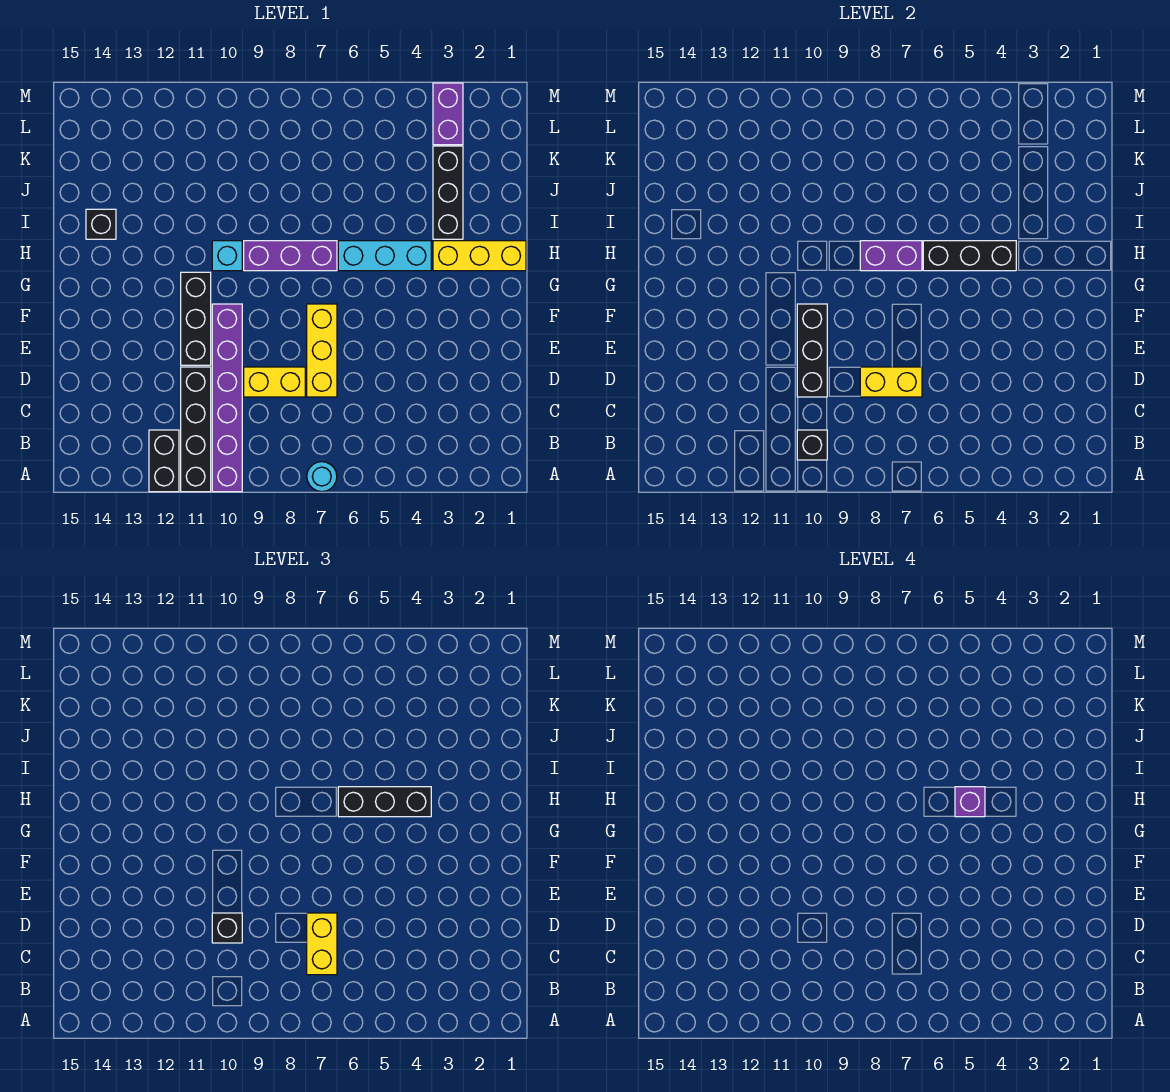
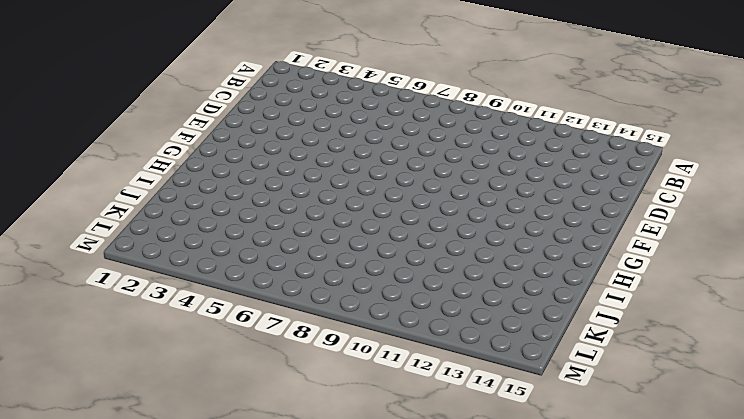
none -> cyan 1x1 round brick [307,462,337,492]
none -> purple 1x6 brick [212,304,242,492]
none -> black 1x4 brick [181,367,211,492]

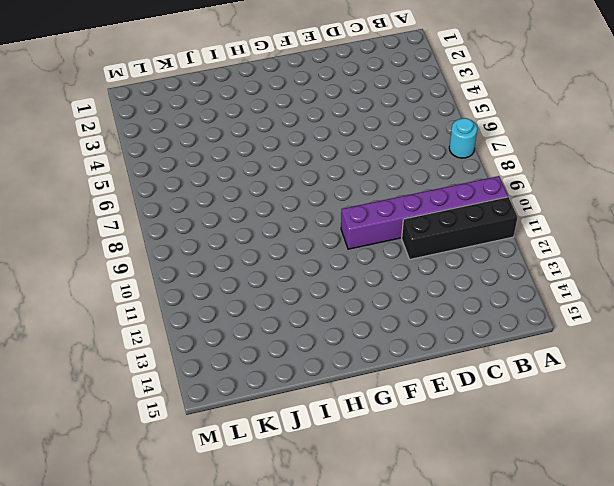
none -> black 1x2 brick [149,430,179,492]
none -> yellow 1x3 brick [307,304,337,397]
none -> yellow 1x2 brick [244,367,305,397]

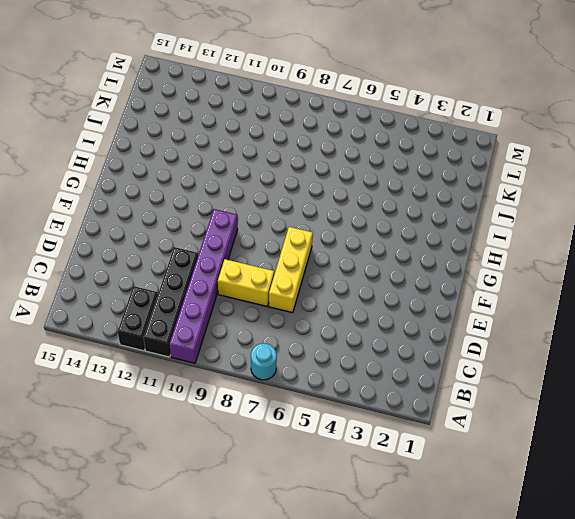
none -> black 1x3 brick [181,272,211,365]
none -> yellow 1x3 brick [433,241,526,271]
none -> cyan 1x3 brick [338,241,431,271]

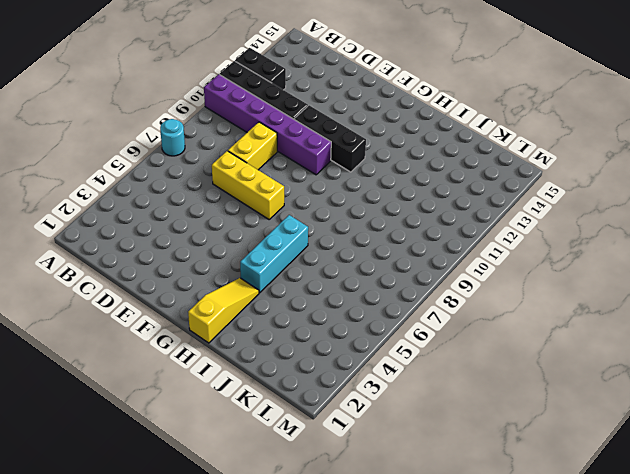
yellow 1x3 slope [188,278,259,343] -> yellow 1x3 brick [433,241,526,271]
none -> purple 1x3 brick [244,241,337,271]
none -> cyan 1x1 brick [212,241,242,271]
none -> black 1x3 brick [433,146,463,239]

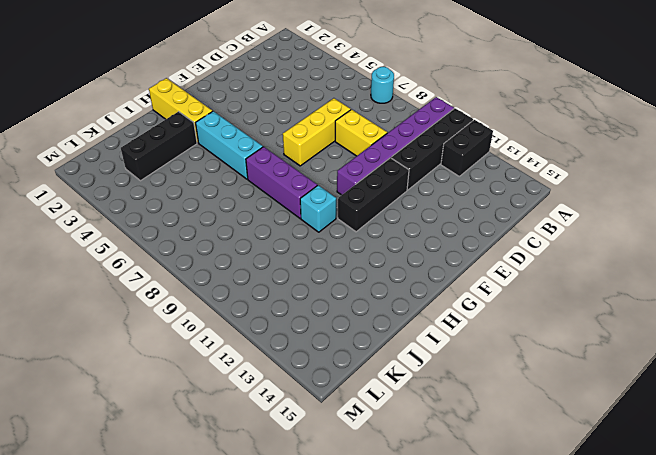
none -> black 1x1 brick [86,209,116,239]
none -> purple 1x2 brick [433,83,463,145]
none -> black 1x1 brick [797,430,827,460]

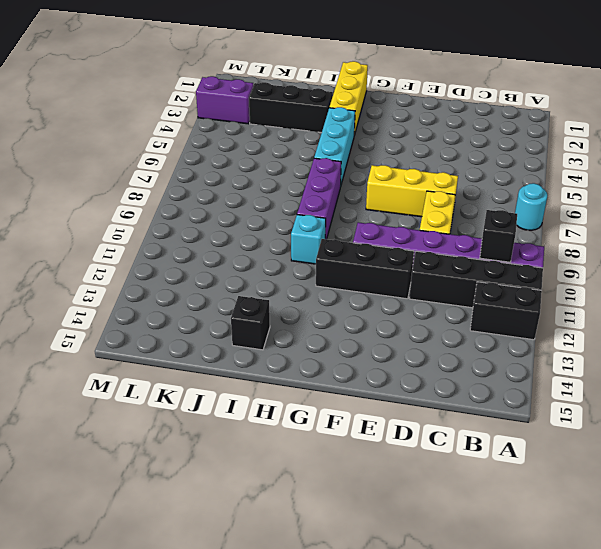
none -> yellow 1x2 brick [860,367,922,397]
none -> black 1x3 brick [797,304,827,397]
none -> black 1x3 brick [923,241,1016,271]

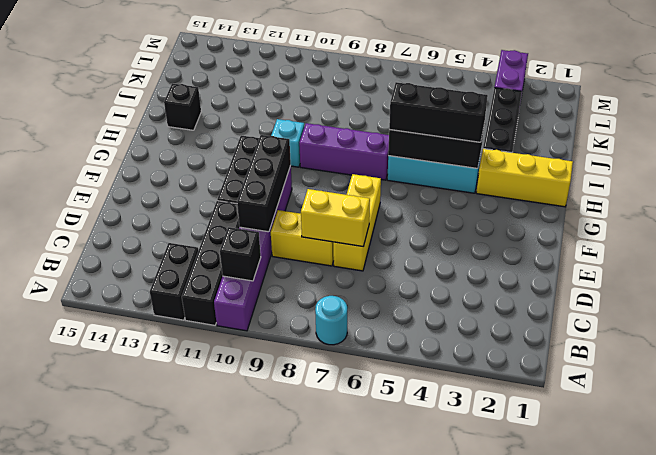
none -> purple 1x2 brick [860,241,922,271]
none -> yellow 1x2 brick [307,913,337,975]
none -> black 1x1 brick [212,913,242,943]

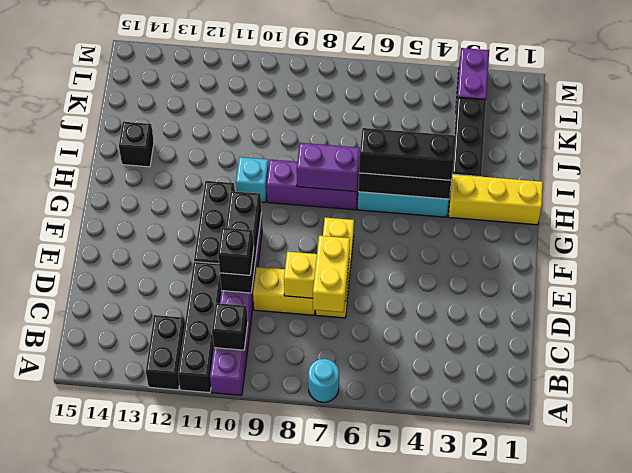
none -> purple 1x1 brick [955,787,985,817]

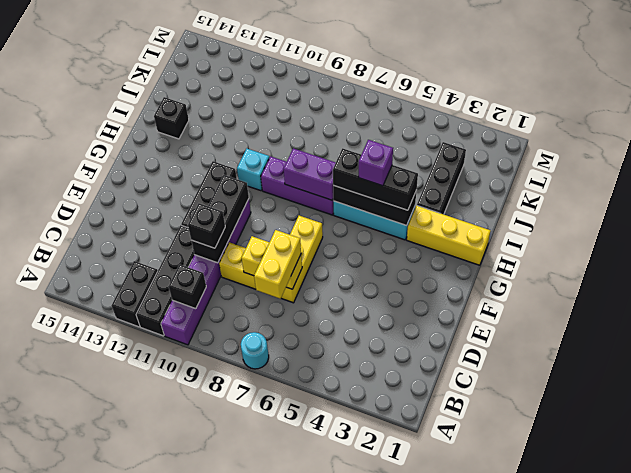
none -> purple 1x2 brick [433,83,463,145]

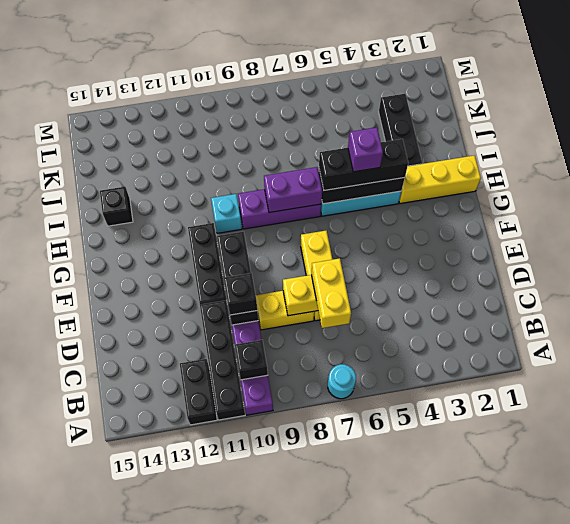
none -> purple 1x2 brick [433,83,463,145]

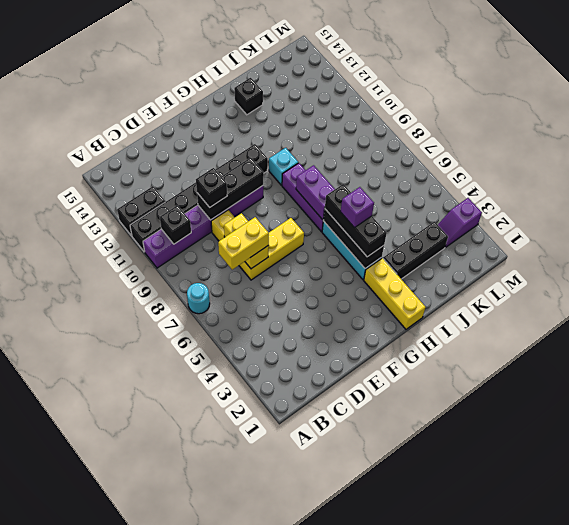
purple 1x2 slope [438,198,482,247] -> purple 1x2 brick [433,83,463,145]

